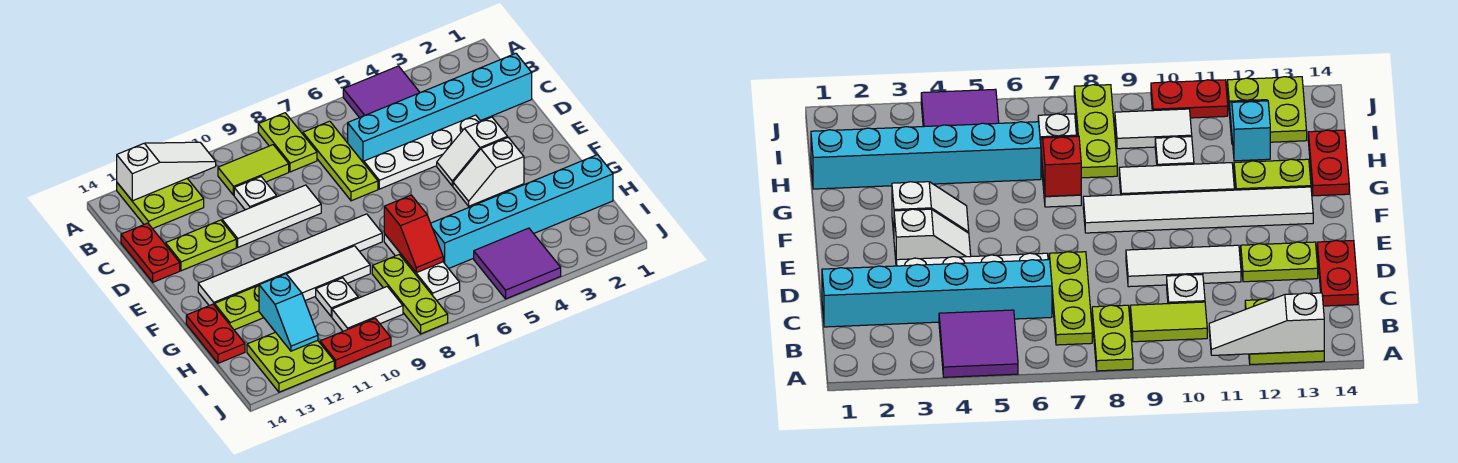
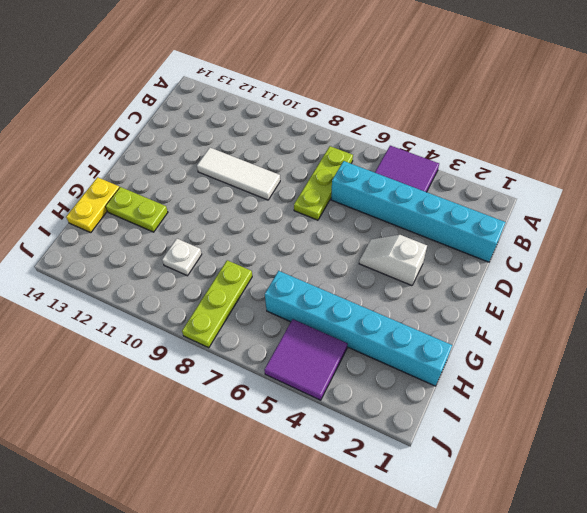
yellow 1x2 plate [66,177,120,233] -> red 1x2 plate [186,304,245,363]
none -> lime 1x2 plate [258,113,317,172]
none -> lime 2x2 plate [117,178,204,229]
none -> lime 1x2 tile [218,145,289,195]

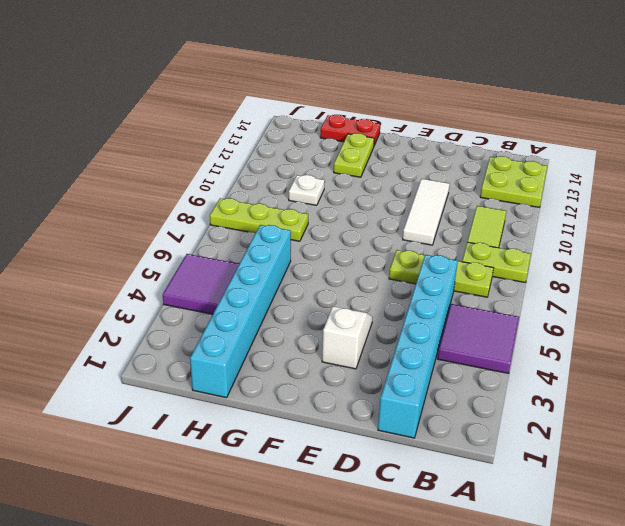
none -> white 1x1 plate [234,177,277,210]
none -> red 1x2 plate [121,223,180,282]
none -> white 1x4 plate [364,115,481,189]

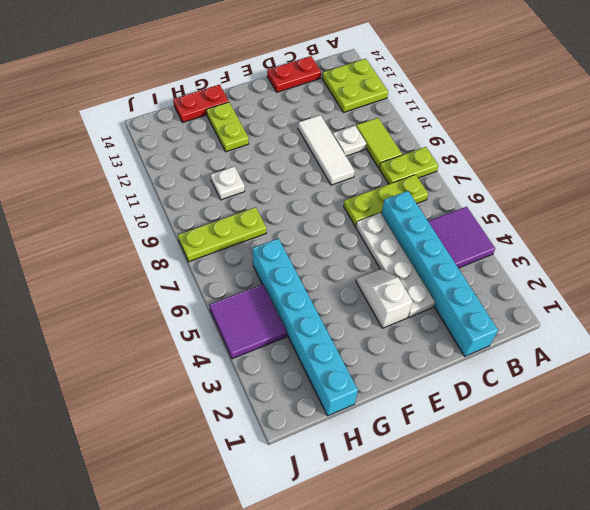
none -> lime 1x2 plate [166,220,236,271]
none -> white 1x2 slope [453,137,524,206]
none -> white 1x6 tile [198,214,382,306]

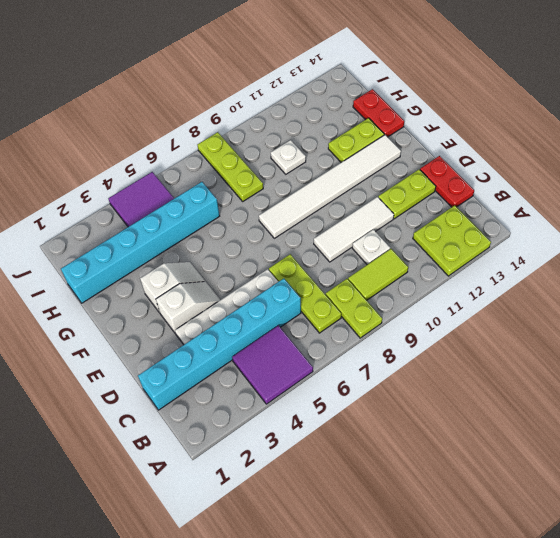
none -> white 1x3 plate [384,234,460,300]
none -> white 1x3 tile [287,246,370,301]
none -> white 1x2 tile [332,287,403,331]

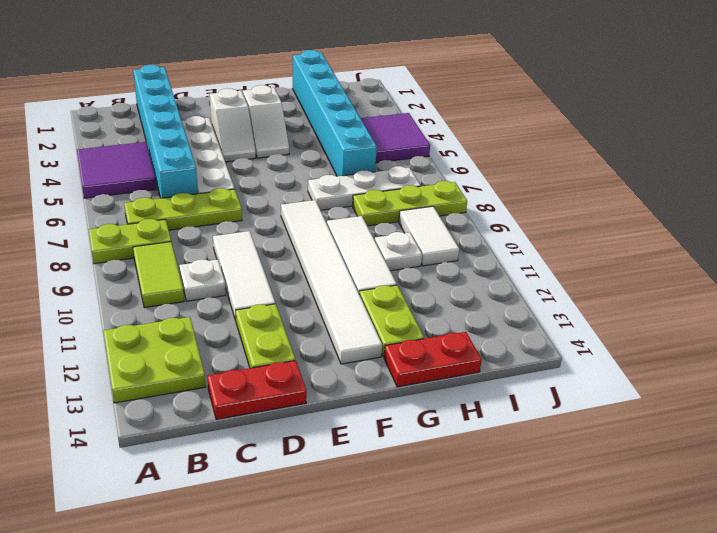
none -> lime 2x2 plate [247,332,334,392]
none -> red 1x2 plate [320,318,391,369]
none -> white 1x3 slope [117,142,216,201]

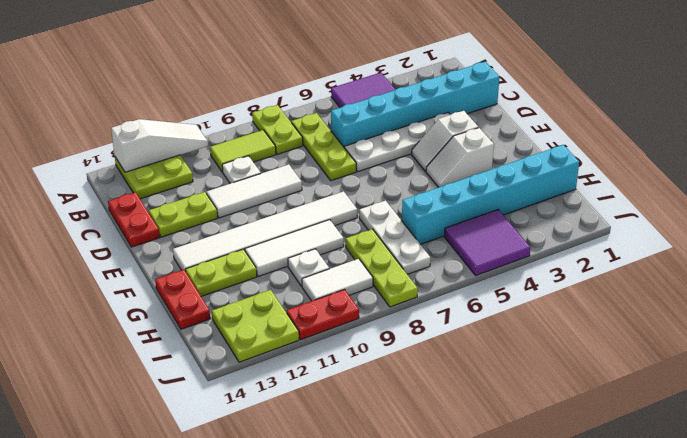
none -> red 1x2 slope [384,195,443,273]
none -> cyan 1x2 slope [259,274,318,351]

